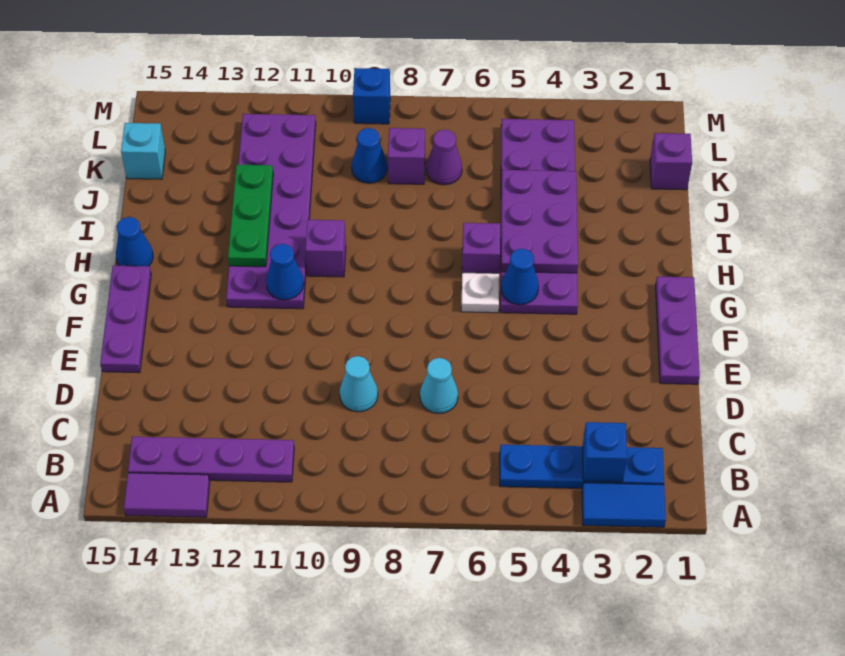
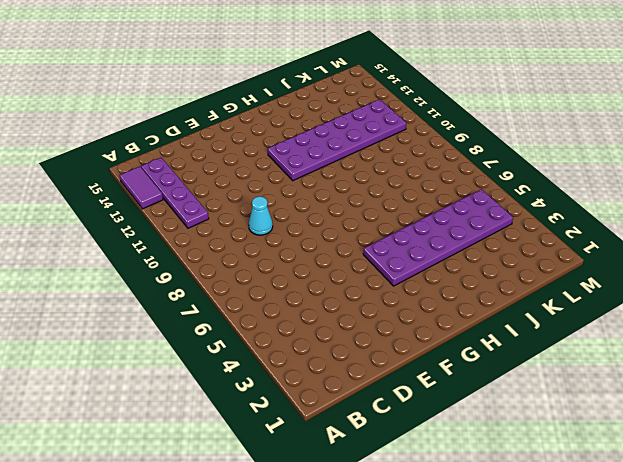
none -> blue 1x2 tile [582,483,666,527]
none -> blue 1x4 plate [500,445,664,488]
none -> cyan 1x1 cone [420,358,458,414]

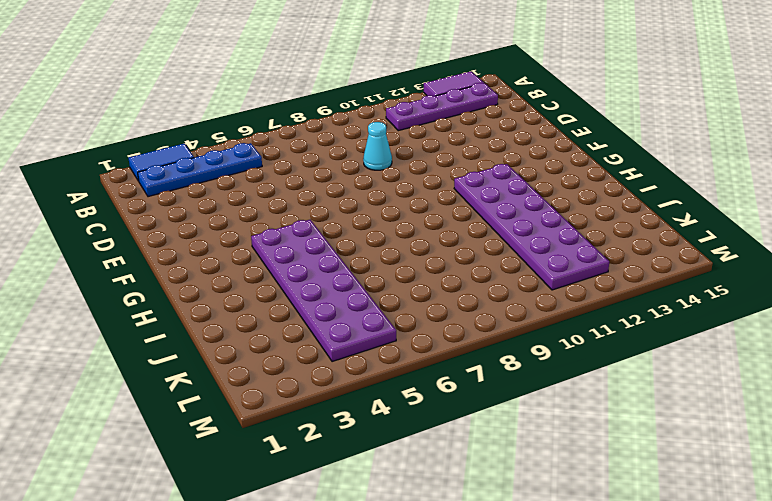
none -> cyan 1x1 cone [420,358,458,414]
none -> purple 1x3 plate [656,277,700,384]
none -> purple 1x3 plate [100,265,151,373]

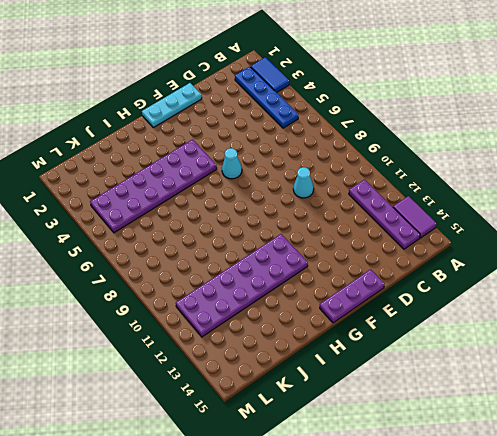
cyan 1x3 plate [142,83,202,127] -> purple 1x3 plate [656,277,700,384]
cyan 1x1 cone [222,148,242,179] -> cyan 1x1 cone moved to [420,358,458,414]
none -> white 1x1 plate [461,273,499,313]
none -> purple 1x1 brick [462,223,500,273]
none -> purple 1x1 brick [305,220,346,277]

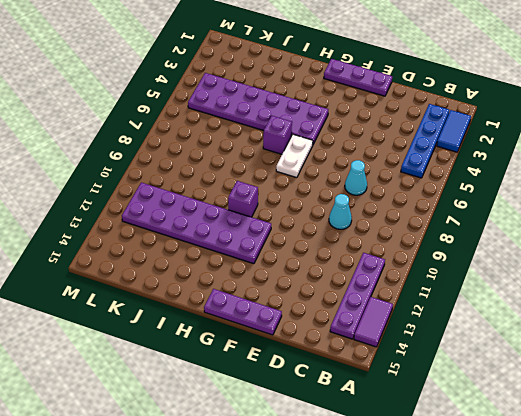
white 1x2 plate [276,134,313,178] -> white 1x1 plate [461,273,499,313]
none -> blue 1x1 cone [116,217,153,266]
none -> purple 1x1 brick [650,133,692,190]
none -> purple 1x1 cone [426,130,462,185]

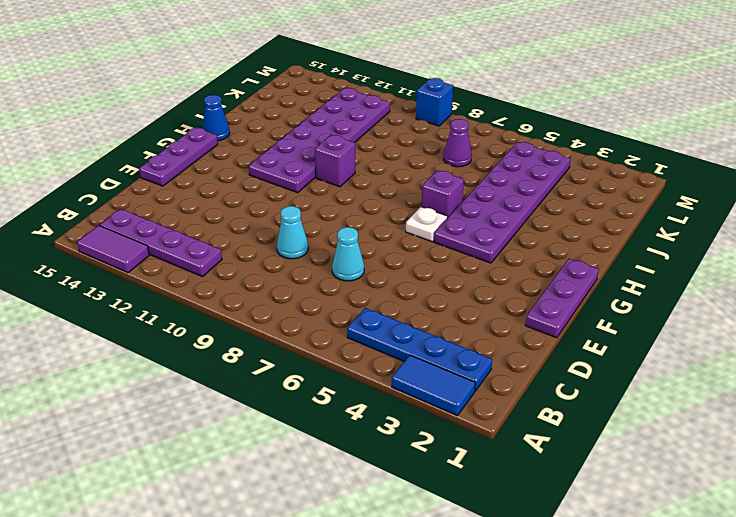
none -> purple 1x1 brick [650,133,692,190]
none -> purple 1x1 brick [388,128,425,184]
none -> blue 1x1 cone [352,128,387,183]

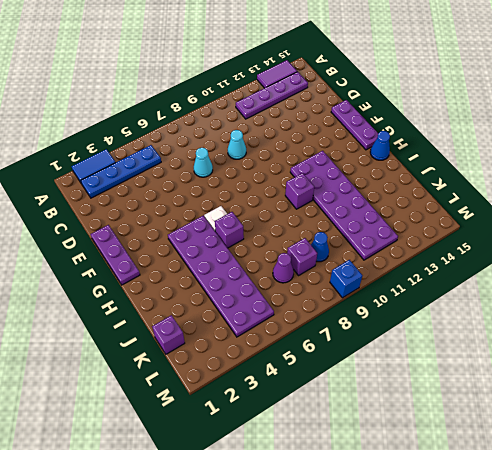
none -> cyan 1x1 brick [121,123,165,179]
none -> blue 1x1 brick [583,422,627,482]
none -> blue 1x1 cone [501,249,539,305]

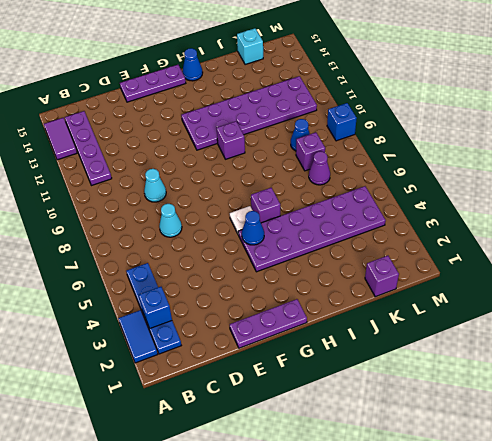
none -> blue 1x1 cone [266,244,304,300]
none -> purple 2x3 plate [501,170,578,273]
none -> green 1x3 plate [228,165,273,267]

